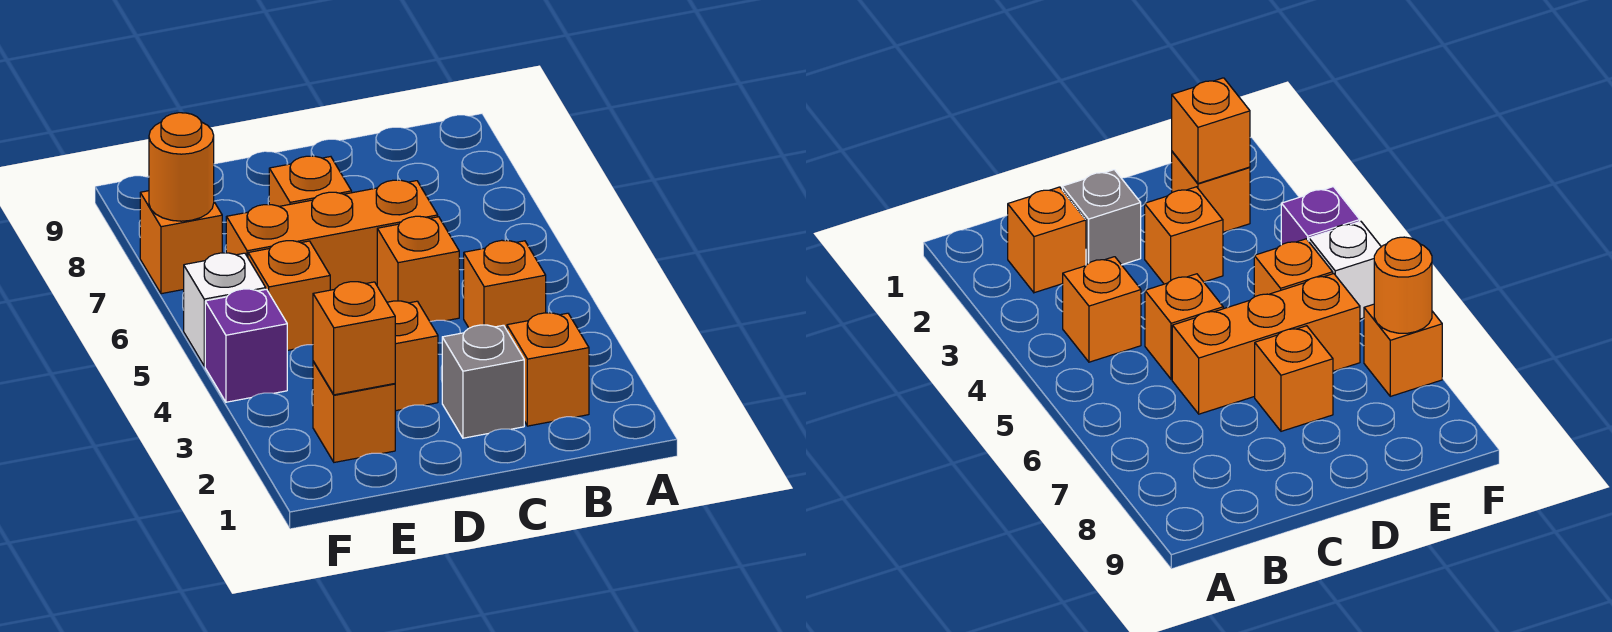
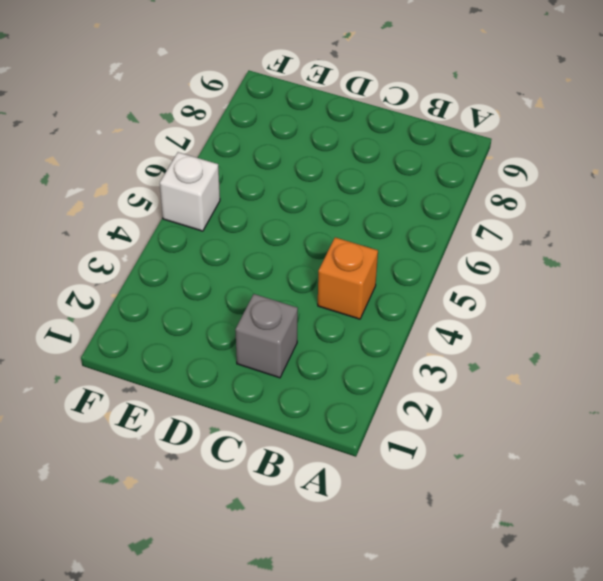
none -> orange 1x1 brick [507,313,589,426]
none -> orange 1x1 brick [377,216,459,322]
none -> orange 1x3 brick [226,180,438,290]

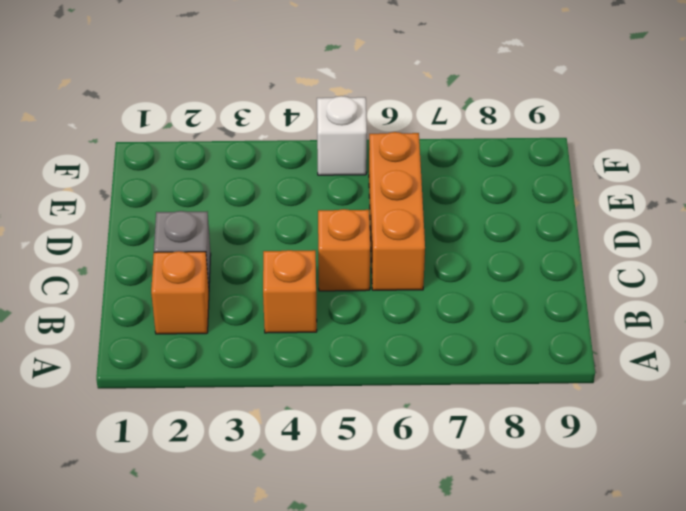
none -> orange 1x1 brick [387,301,438,411]
none -> orange 1x1 brick [269,156,352,206]
none -> orange 1x1 brick [313,361,395,462]

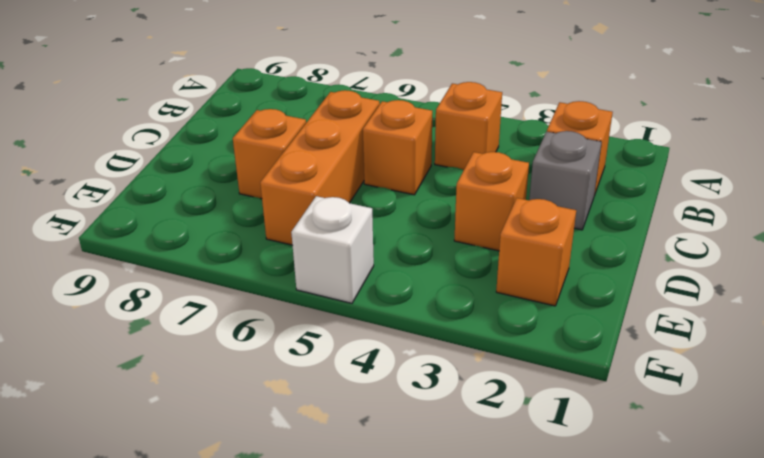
none -> orange 1x1 brick [248,241,330,350]
none -> purple 1x1 brick [205,289,287,402]
none -> orange 1x1 brick [140,191,222,294]

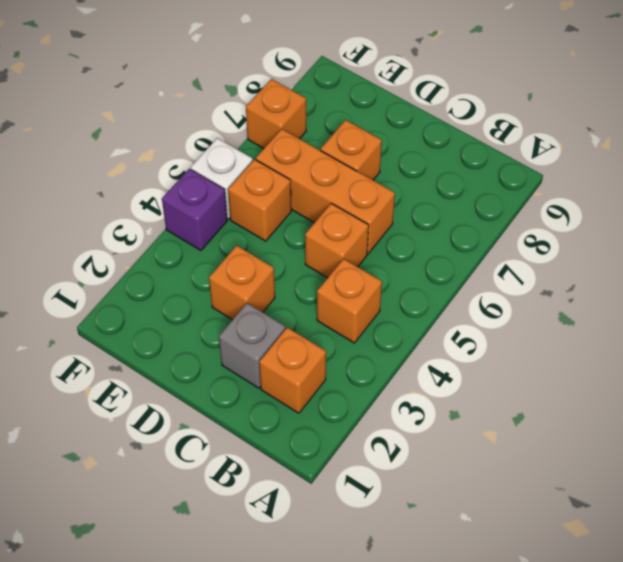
none -> orange 1x1 brick [313,361,395,462]
none -> orange 1x1 brick [313,282,395,395]
none -> orange 1x1 round brick [149,113,214,221]

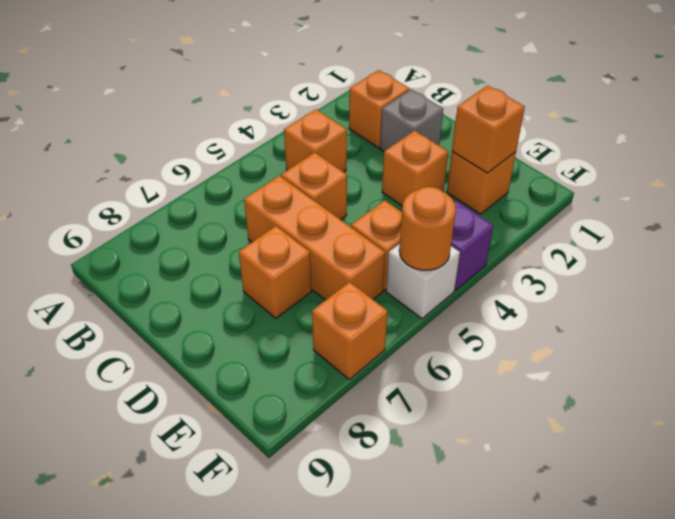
orange 1x1 round brick [399,187,456,270] -> orange 1x1 round brick moved to [149,113,214,221]

